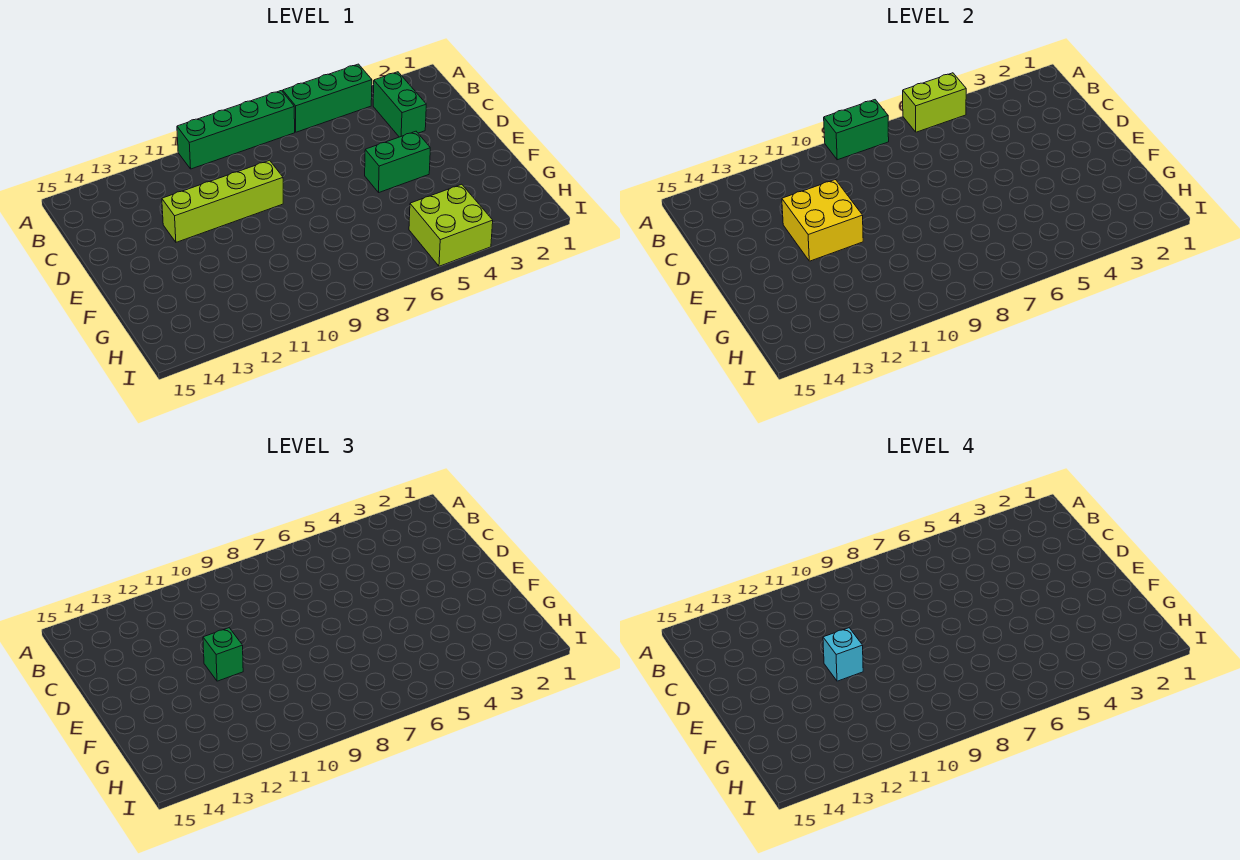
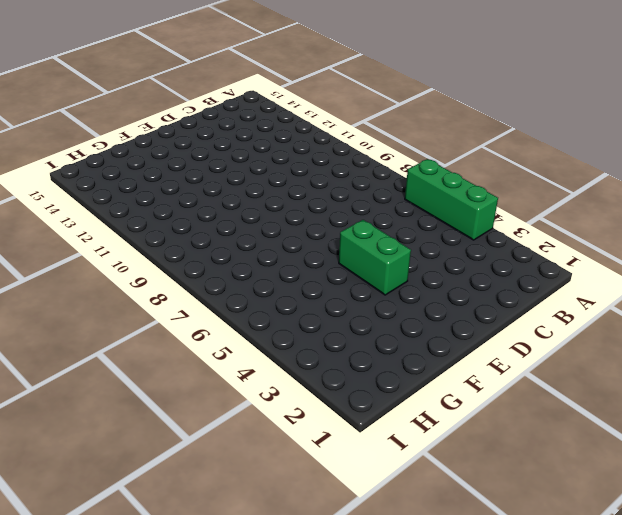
none -> green 1x4 brick [177,91,295,169]
none -> green 1x2 brick [373,72,426,137]

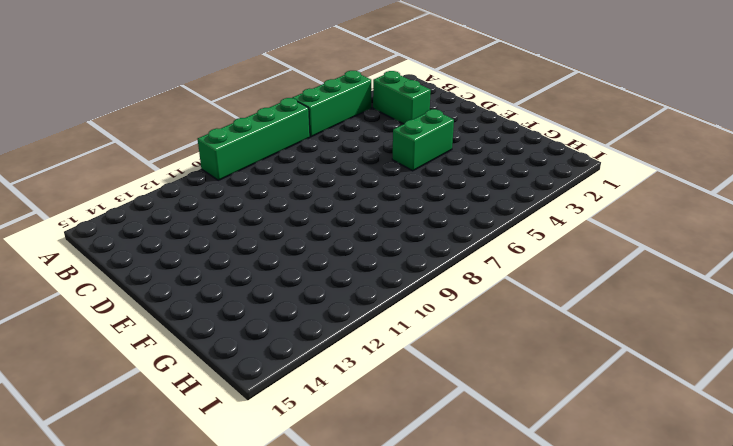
none -> lime 1x4 brick [162,160,283,242]
none -> lime 2x2 brick [409,184,493,266]

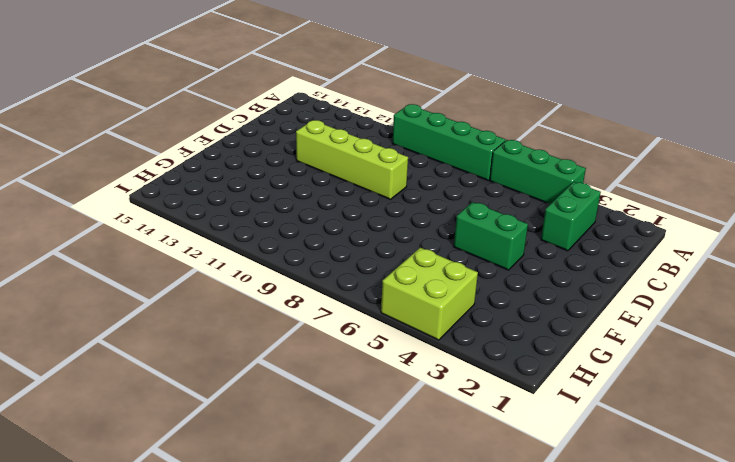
none -> lime 1x2 brick [903,73,966,132]
none -> green 1x2 brick [824,100,889,160]

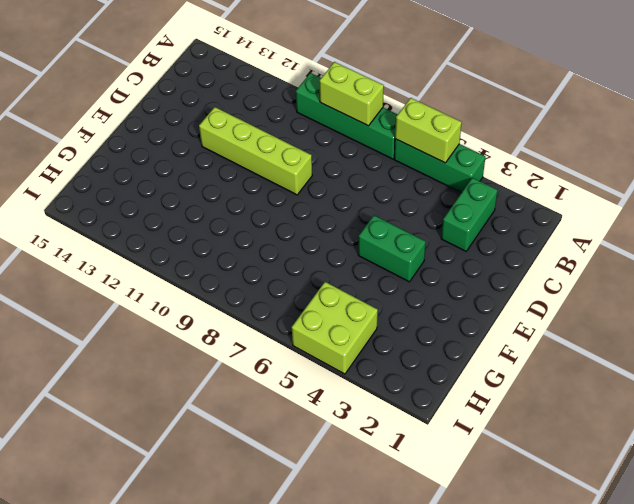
lime 1x2 brick [320,62,384,126] -> green 1x2 brick [824,100,889,160]
none -> yellow 2x2 brick [782,180,863,261]
none -> green 1x1 brick [203,628,243,681]

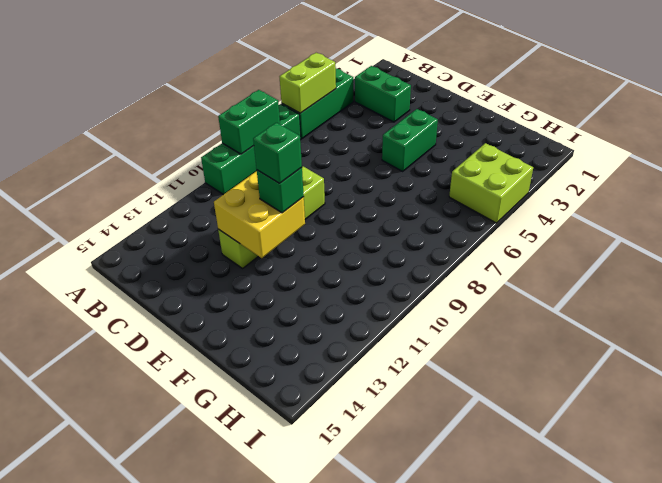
green 1x1 brick [253,123,302,183] -> cyan 1x1 brick [823,628,863,681]

